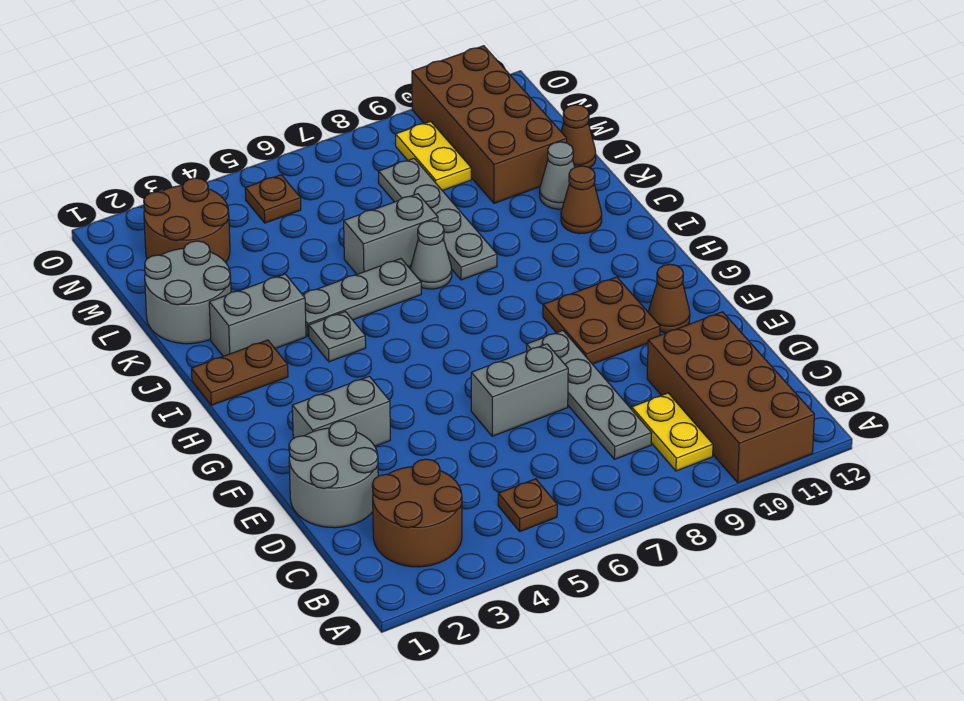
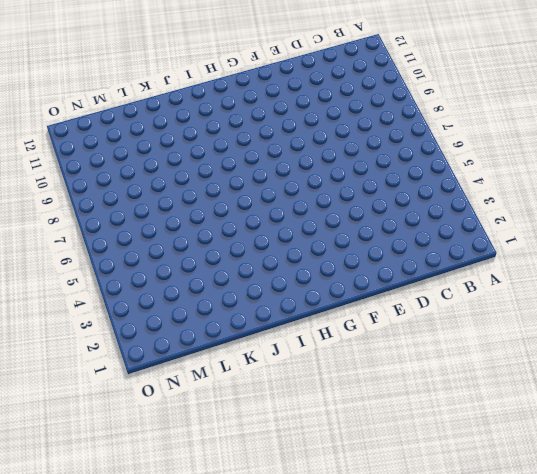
none -> brown 2x4 brick [647,312,814,483]
none -> brown 2x2 round brick [372,459,462,567]
none -> brown 1x1 plate [498,479,557,531]

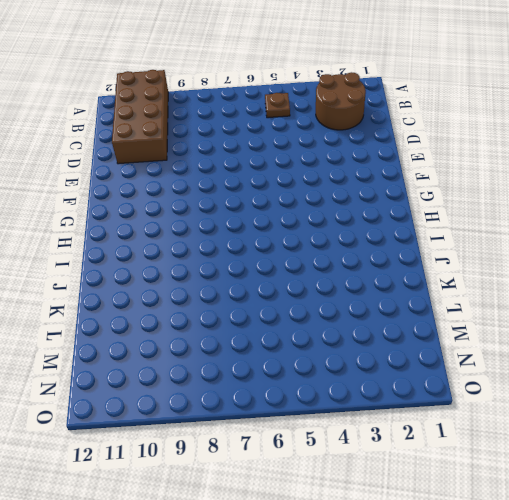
none -> yellow 1x2 plate [632,393,713,471]
none -> grey 1x4 plate [527,331,652,459]
none -> grey 2x2 round brick [289,421,378,528]

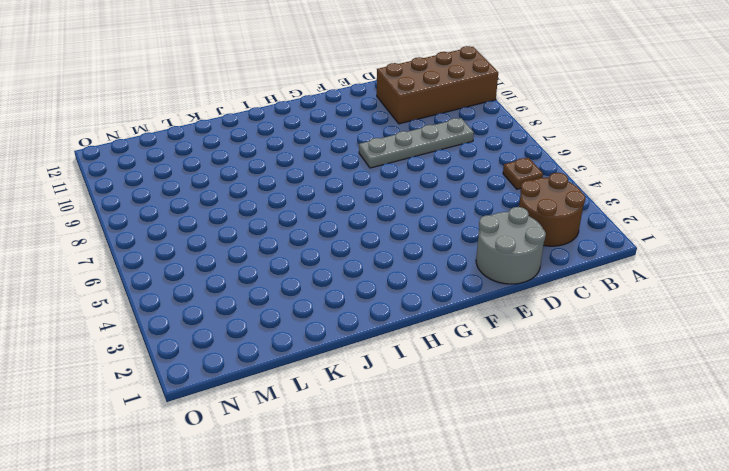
none -> yellow 1x2 plate [632,393,713,471]
none -> grey 1x2 brick [471,344,568,436]
none -> grey 1x2 brick [292,376,390,446]

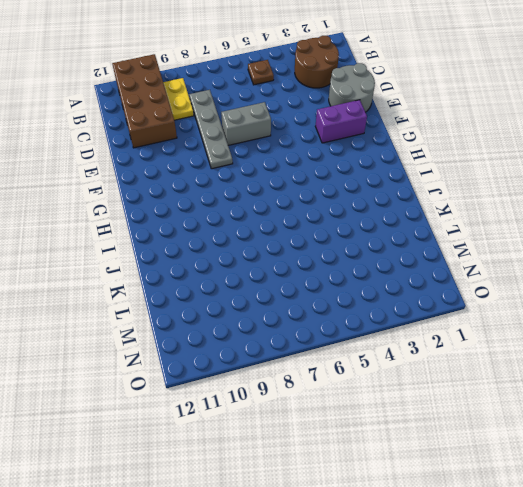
purple 1x2 brick [315,100,367,143] -> grey 1x2 brick [292,376,390,446]
none -> brown 2x2 plate [543,277,660,364]
none -> brown 1x1 cone [648,264,690,333]
none -> brown 1x2 plate [191,340,288,405]

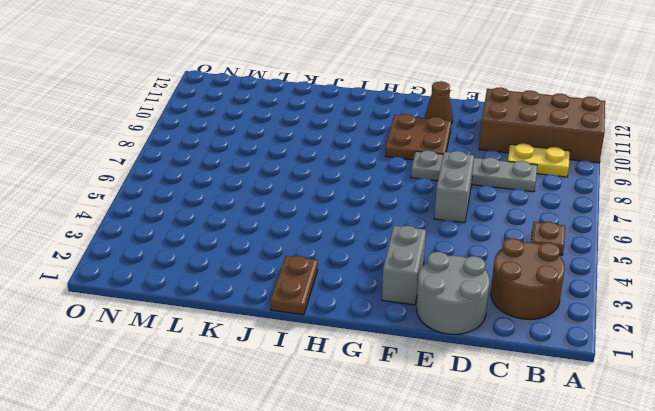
none -> grey 1x1 plate [309,312,366,362]
none -> grey 1x2 brick [209,274,306,356]
none -> grey 1x3 plate [302,259,421,336]

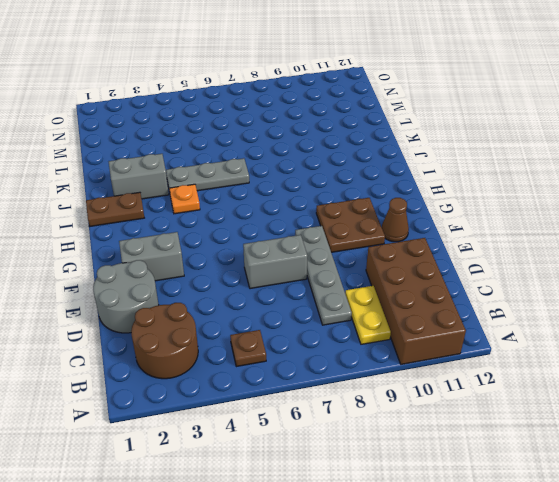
orange 1x1 plate [169,184,200,214] -> grey 1x1 plate [309,312,366,362]
none -> grey 1x1 cone [411,221,452,289]
none -> grey 1x4 plate [379,158,497,280]
none -> brown 1x1 cone [561,166,602,234]

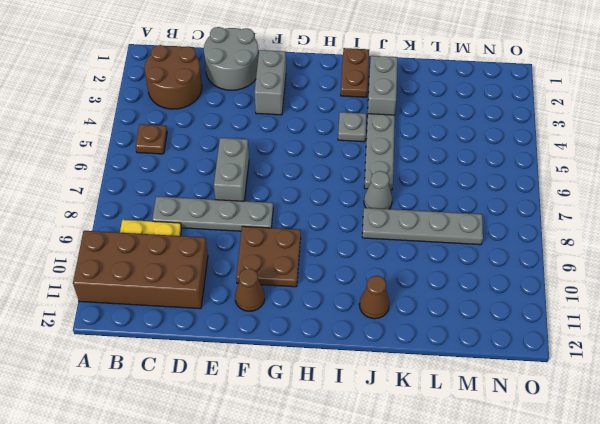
none -> grey 2x2 round brick [145,241,231,344]
none -> grey 1x2 brick [344,194,438,274]
none -> grey 1x1 cone [540,142,575,209]

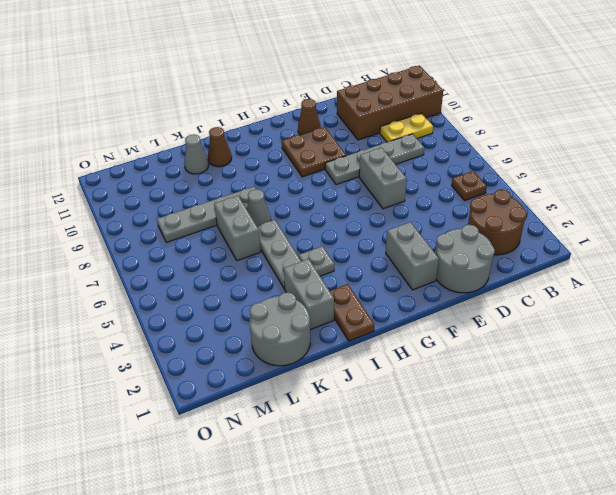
none -> brown 2x4 brick [412,46,567,203]
none -> brown 1x1 cone [561,105,596,168]
none -> brown 2x2 round brick [144,178,230,262]

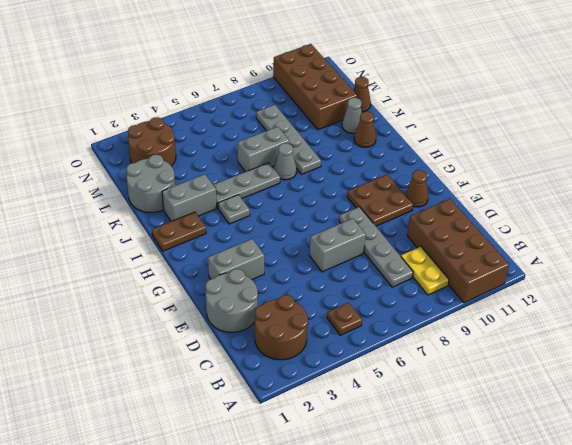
none -> yellow 1x2 plate [396,121,471,191]
none -> brown 1x1 plate [245,175,301,223]

